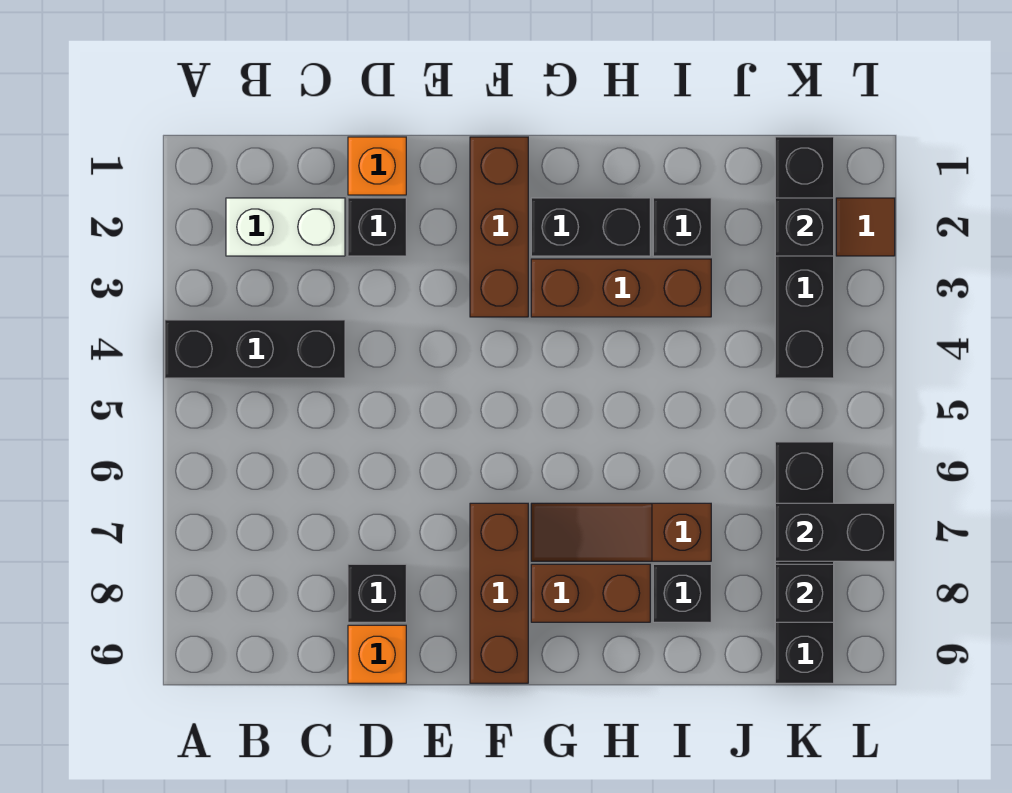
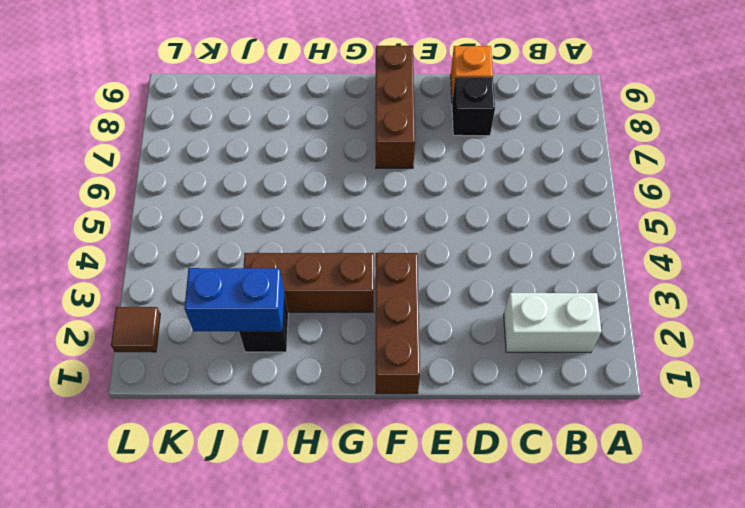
blue 1x2 brick [184,268,284,331] -> none
none -> black 1x3 brick [165,320,345,378]
none -> orange 1x1 brick [348,137,406,195]
none -> black 1x1 brick [348,198,406,256]

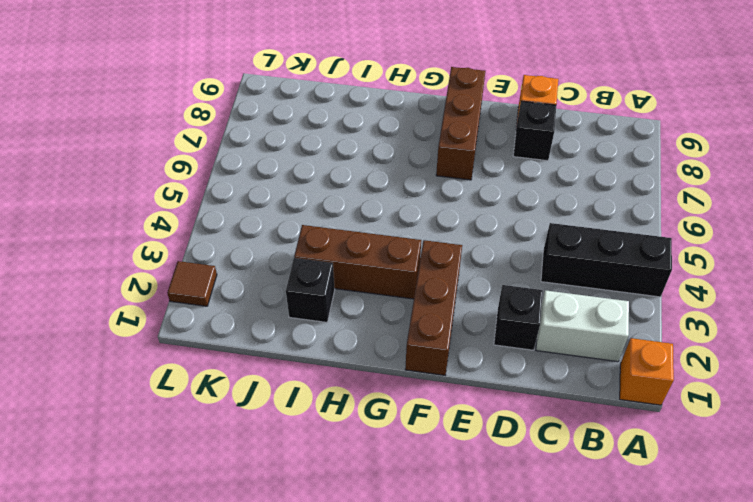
orange 1x1 brick [620,338,674,405] -> orange 1x1 brick moved to [348,137,406,195]
none -> black 1x2 brick [531,198,650,256]
none -> brown 1x3 slope [531,503,711,561]
none -> brown 1x2 brick [531,564,650,622]

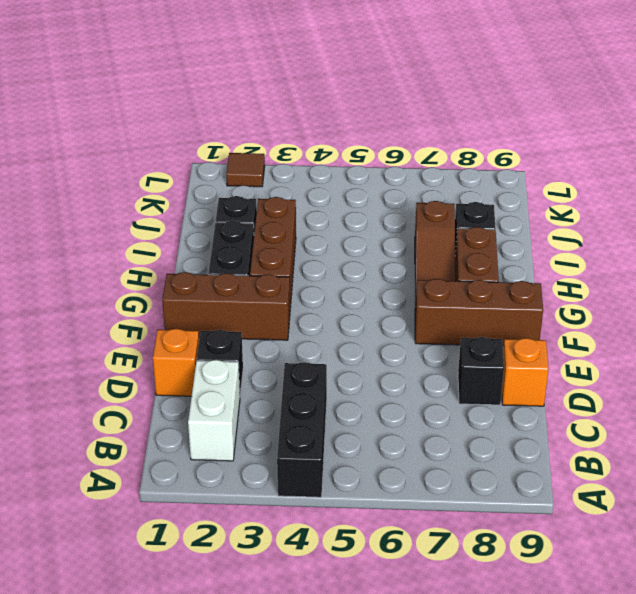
none -> black 1x4 brick [775,137,834,378]
none -> black 1x4 brick [775,442,834,683]
none -> black 1x1 brick [775,198,834,256]

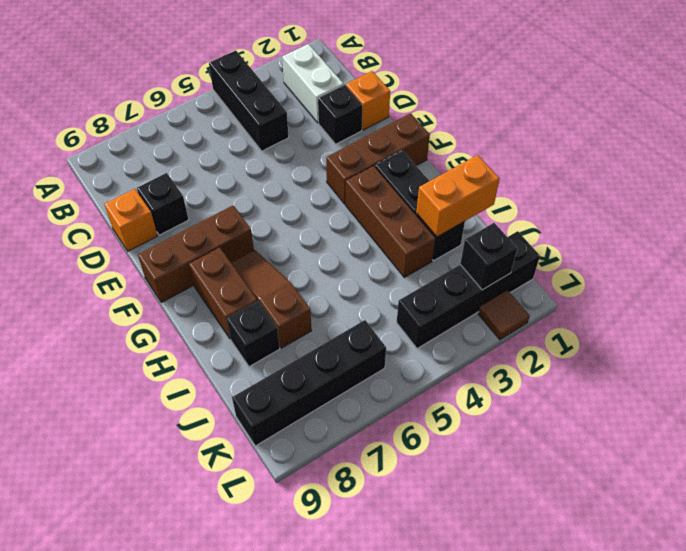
orange 1x2 brick [416,155,500,237] -> none
none -> black 1x2 brick [775,503,895,561]
none -> black 1x1 brick [775,564,834,622]

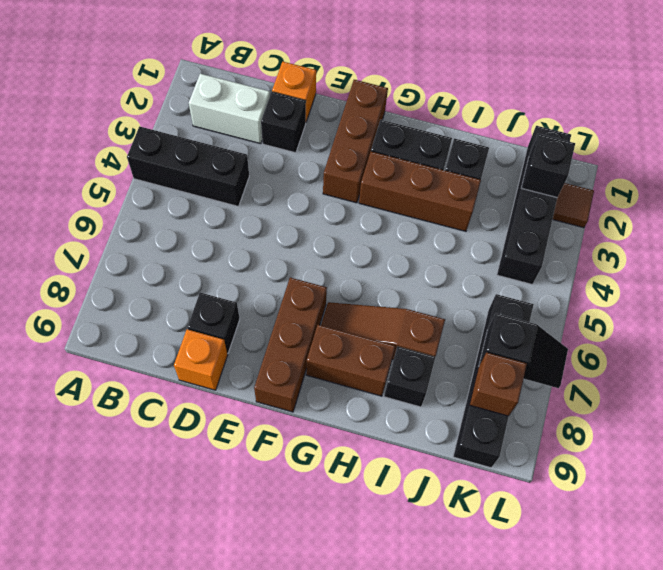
black 1x2 slope [479,313,568,388] -> black 1x2 brick [775,503,895,561]
brown 1x1 brick [470,353,527,416] -> black 1x1 brick [775,564,834,622]

